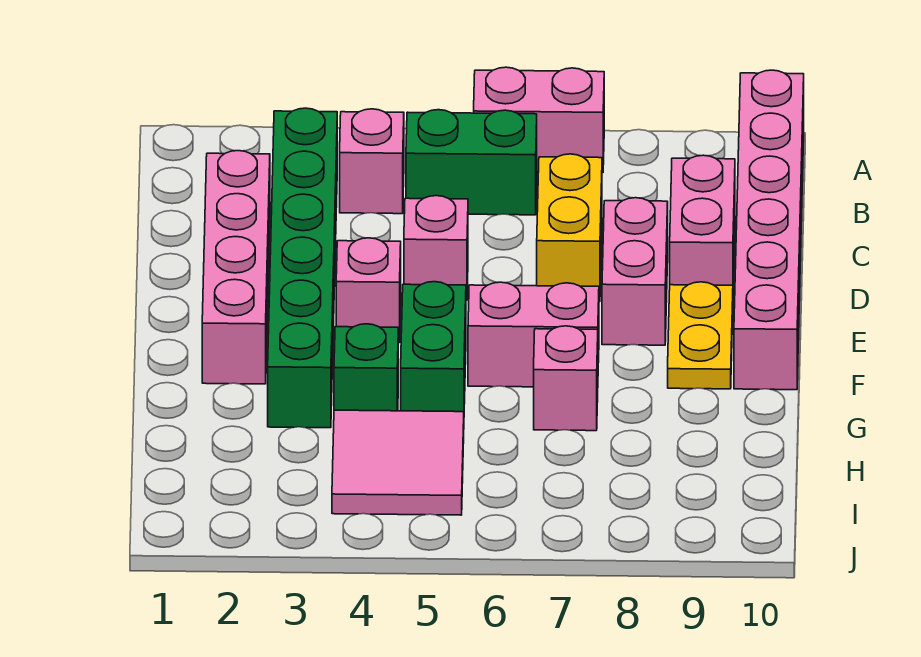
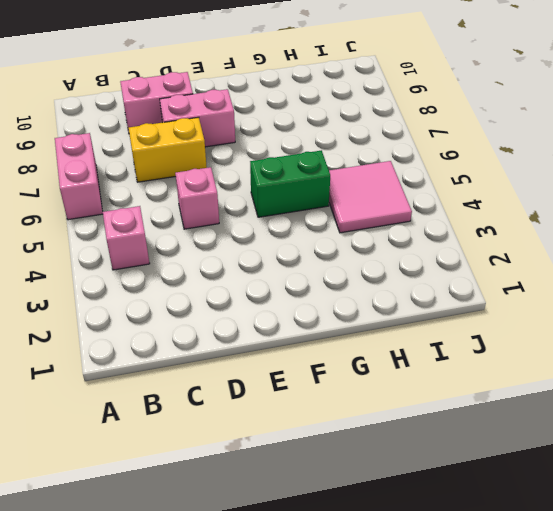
none -> pink 1x6 brick [734,70,804,390]
none -> green 1x6 brick [268,108,337,428]
none -> green 1x2 brick [406,110,537,215]

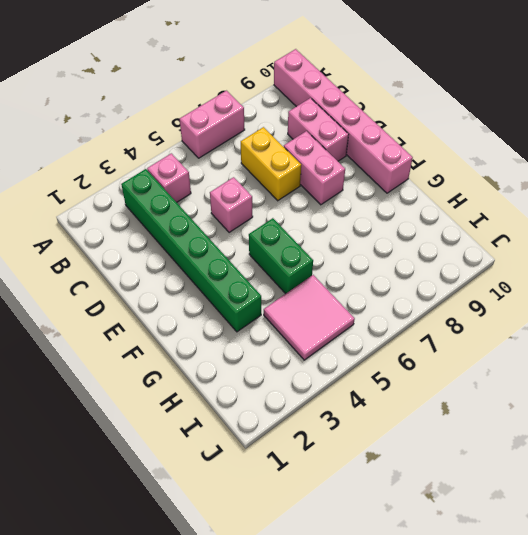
none -> green 1x2 brick [406,110,537,215]
none -> pink 1x4 brick [202,151,270,384]
none -> pink 1x1 brick [336,238,401,343]

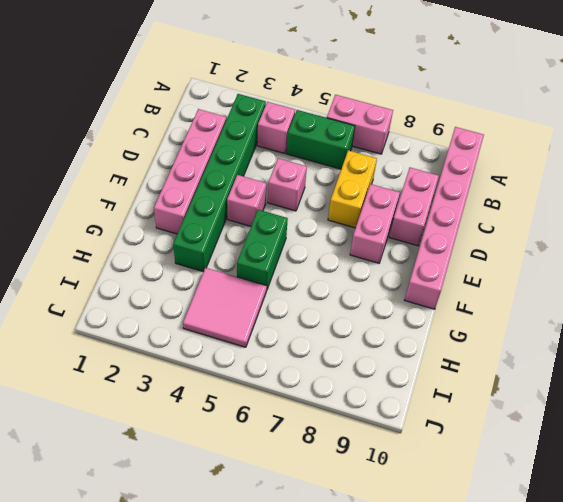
none -> yellow 1x2 plate [668,282,733,389]
none -> pink 1x2 brick [468,282,599,387]
none -> green 1x1 brick [334,324,398,411]

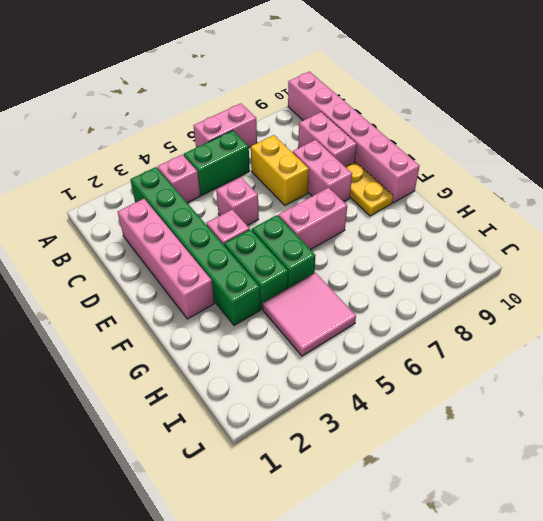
green 1x2 brick [224,229,288,309] -> green 1x1 brick [334,324,398,411]
none -> pink 1x1 brick [534,326,598,431]

